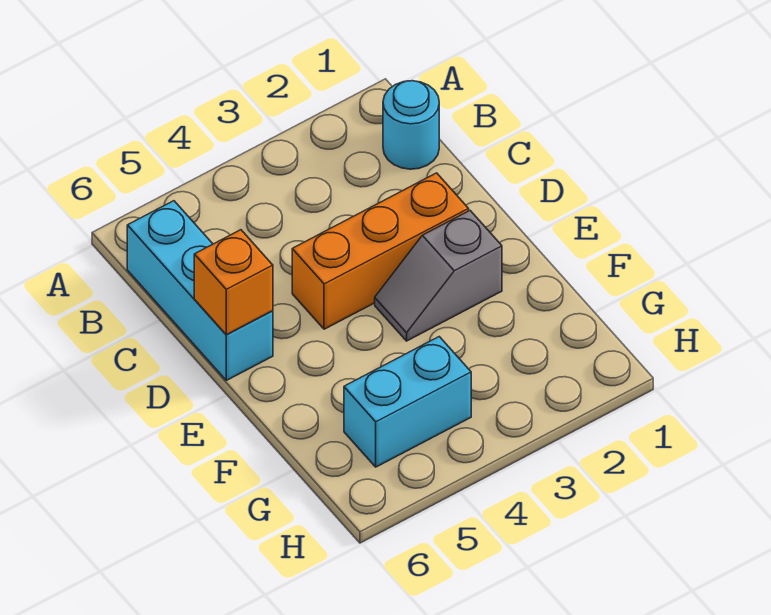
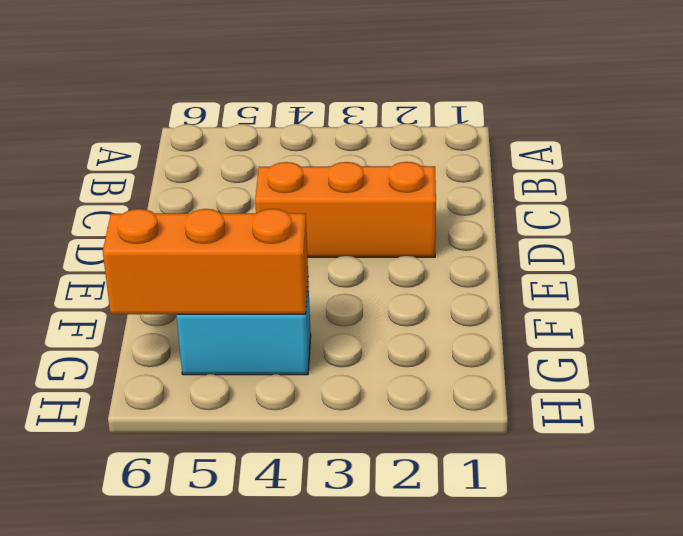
orange 1x3 brick [103,209,308,314] -> none
none -> cyan 1x1 round brick [383,81,439,169]
none -> cyan 1x3 brick [127,201,273,380]

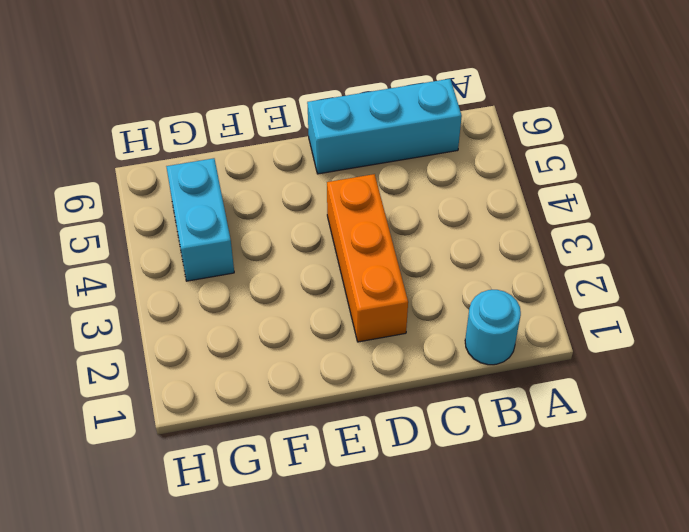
none -> grey 1x2 slope [375,211,502,341]
none -> orange 1x1 brick [194,230,273,335]

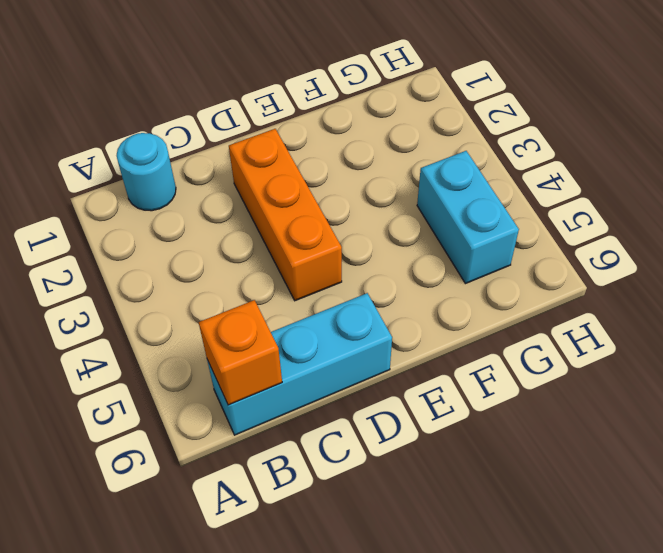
orange 1x1 brick [199,300,282,405] -> orange 1x1 brick moved to [194,230,273,335]
none -> grey 1x2 slope [375,211,502,341]

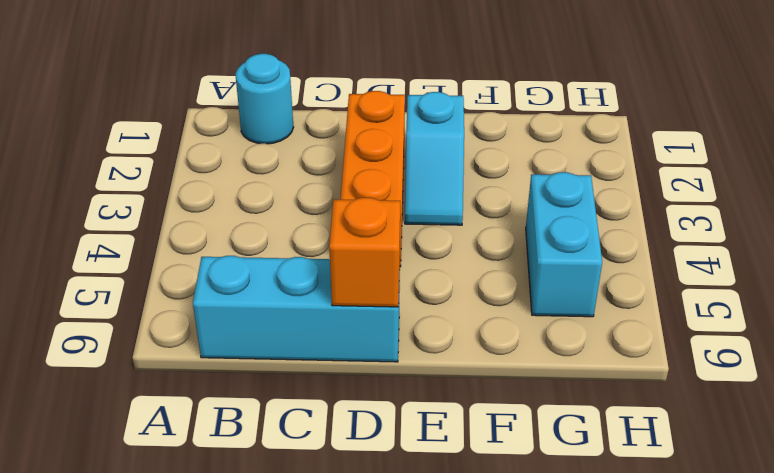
cyan 1x2 slope [405,92,464,225] -> grey 1x2 slope [375,211,502,341]

